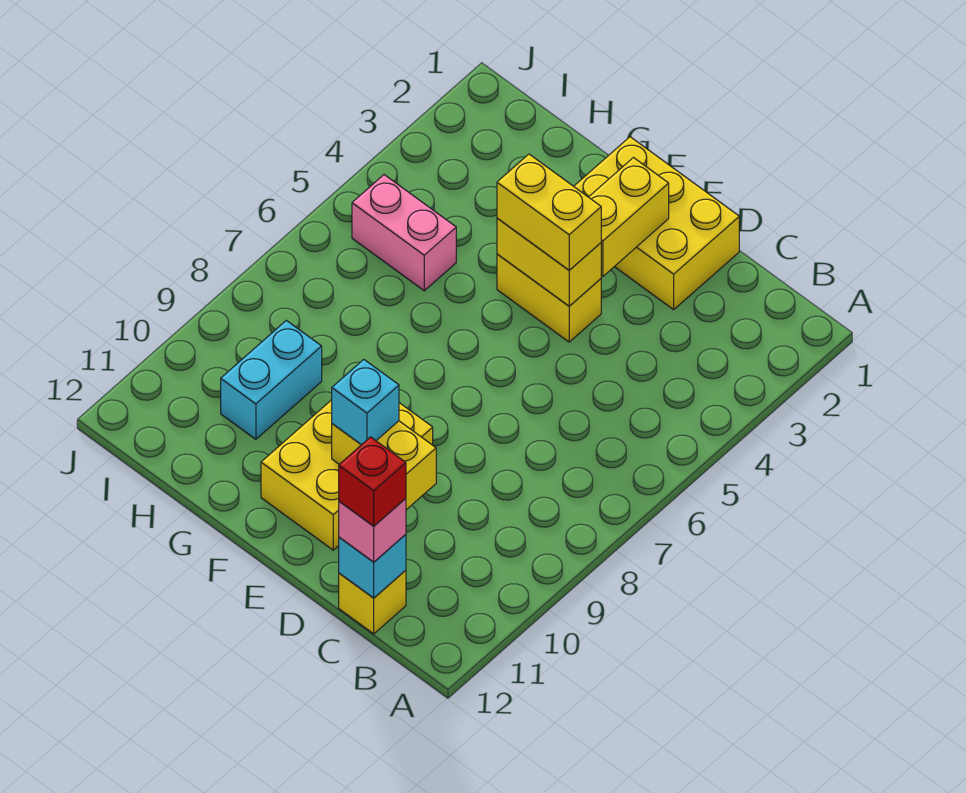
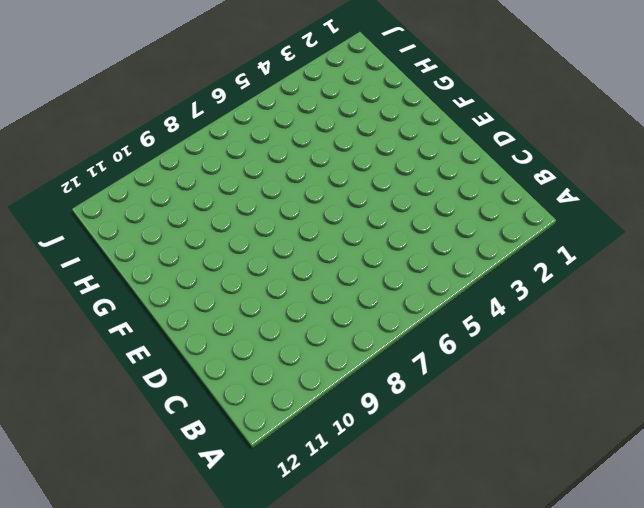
none -> yellow 1x1 brick [339,570,406,634]
none -> yellow 2x3 brick [574,137,739,310]
none -> yellow 1x2 brick [497,254,601,342]

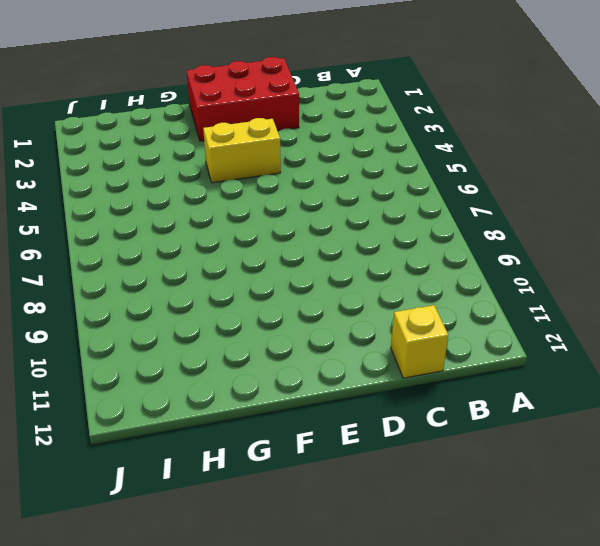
red 2x3 brick [187,57,299,141] -> yellow 2x3 brick [574,137,739,310]
none -> yellow 2x3 brick [261,400,433,550]
none -> pink 1x2 brick [352,175,456,291]
none -> cyan 1x2 brick [221,320,322,439]

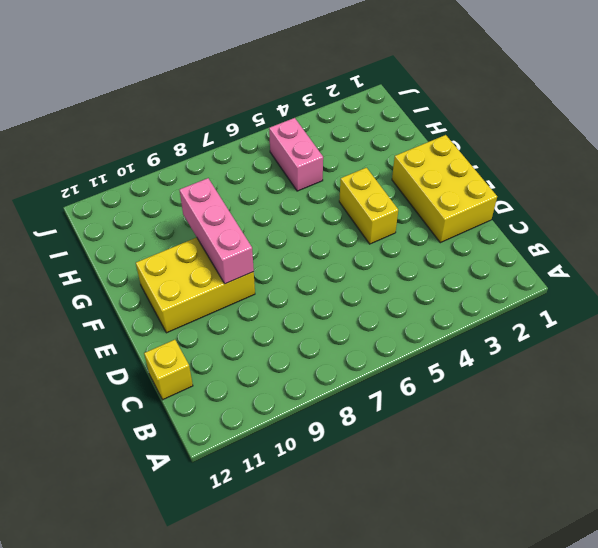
pink 1x3 brick [180,178,254,284] -> none
none -> cyan 1x2 brick [221,320,322,439]
none -> cyan 1x1 brick [339,534,406,598]
none -> yellow 1x2 brick [332,421,436,510]

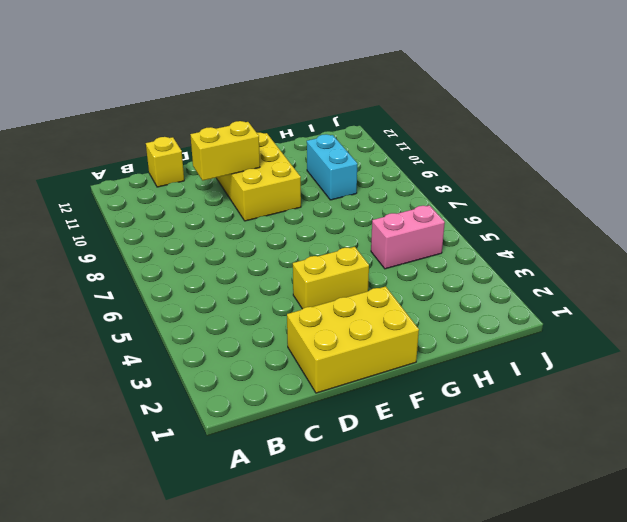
none -> cyan 1x1 brick [339,534,406,598]
none -> yellow 1x2 brick [589,158,669,276]
none -> yellow 1x2 brick [497,218,601,306]

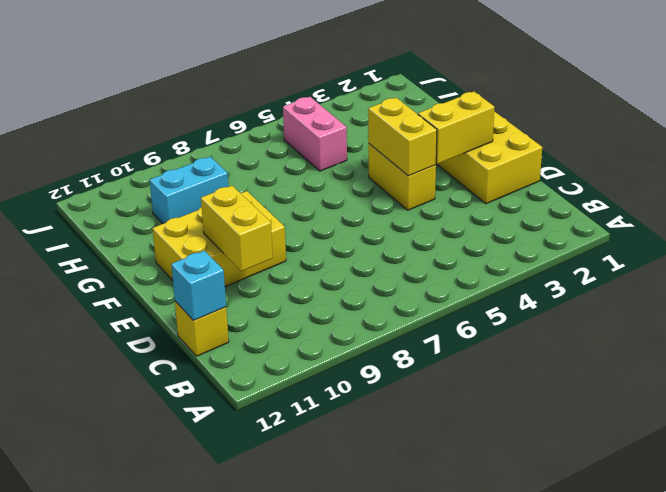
none -> pink 1x1 brick [339,498,406,562]
none -> yellow 1x2 brick [497,154,601,270]
none -> cyan 1x1 brick [332,360,399,445]

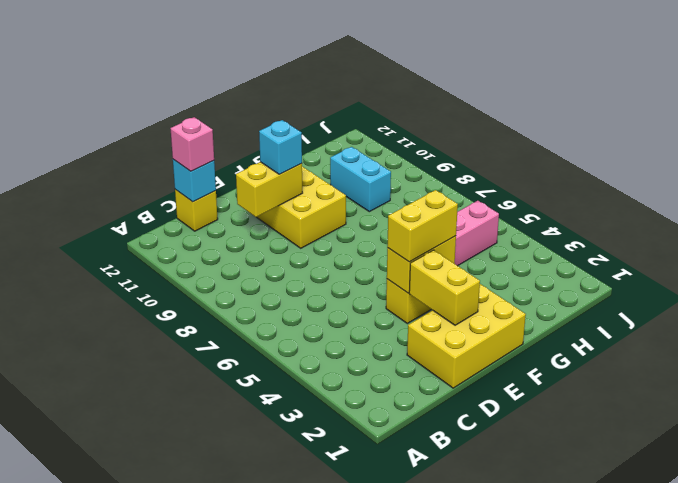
none -> red 1x1 brick [339,437,406,526]

